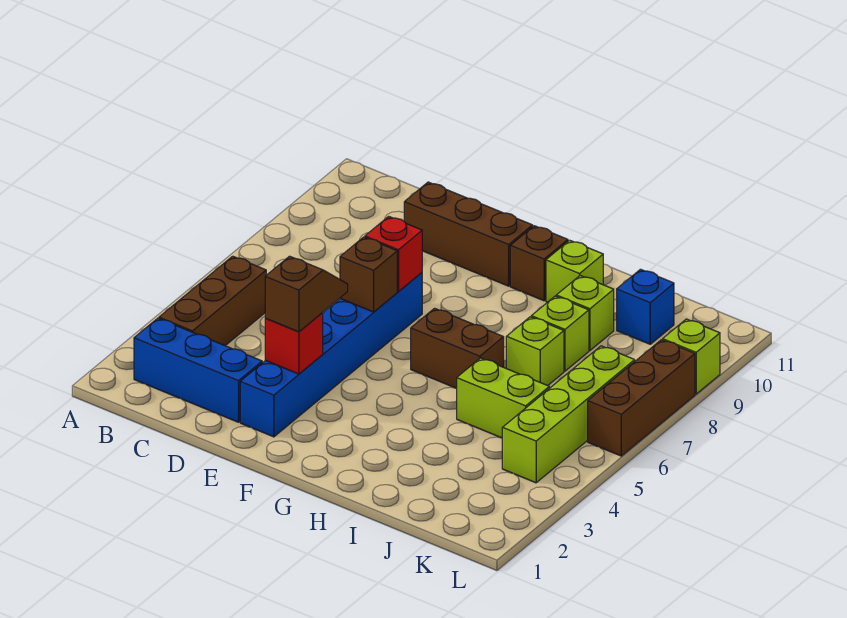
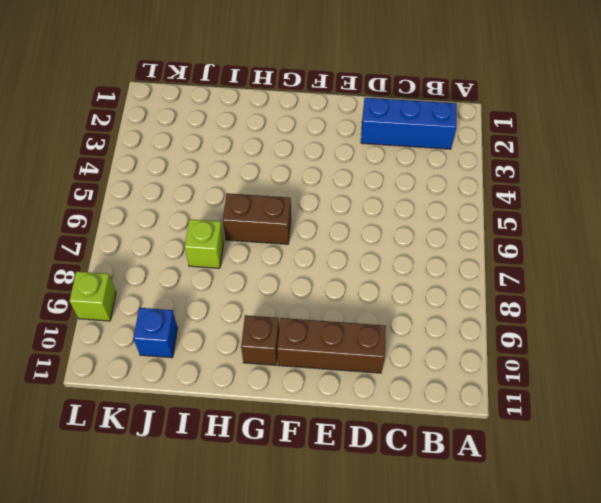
none -> brown 1x3 brick [159,256,266,346]
none -> blue 1x6 brick [240,273,422,437]
none -> lime 1x1 brick [546,240,603,302]

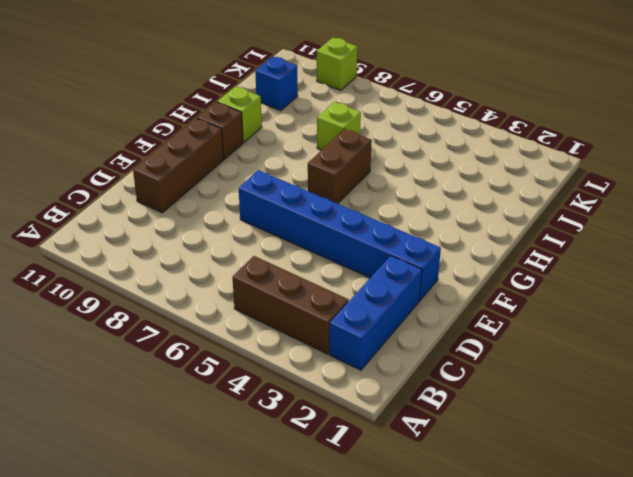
none -> lime 1x2 brick [456,358,549,438]
none -> lime 1x1 brick [531,296,589,371]
none -> lime 1x1 brick [556,276,614,350]

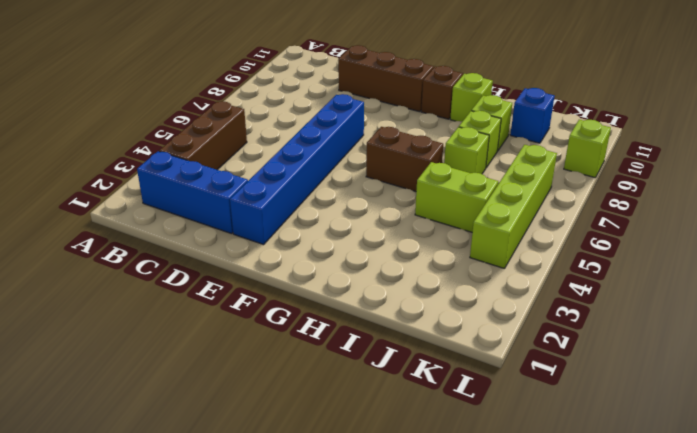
none -> brown 1x3 brick [588,340,695,456]
none -> red 1x1 brick [265,313,323,374]
none -> brown 1x1 brick [340,237,397,312]

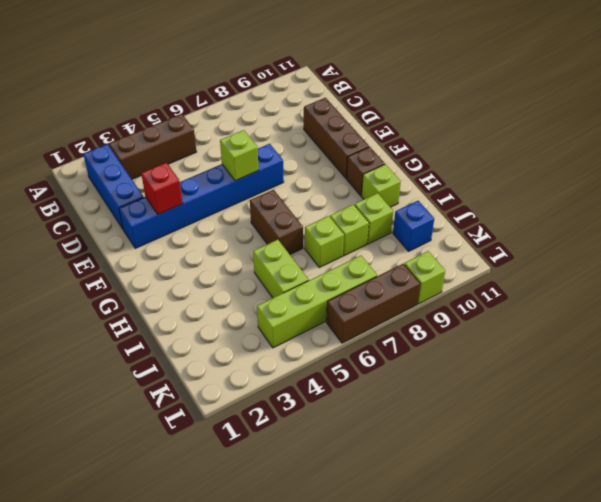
lime 1x1 brick [220,130,259,181] -> brown 1x1 brick [340,237,397,312]
none -> red 1x1 brick [365,216,422,291]
none -> brown 1x2 slope [265,256,348,332]

